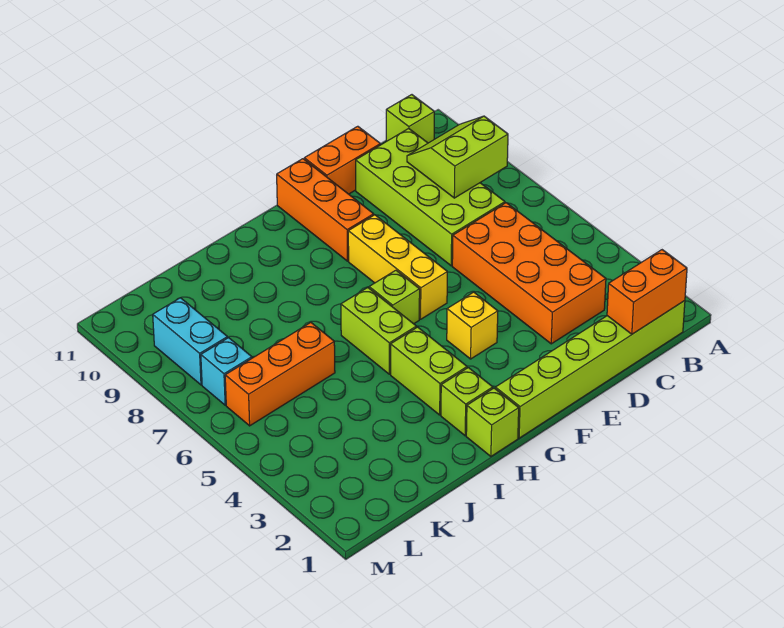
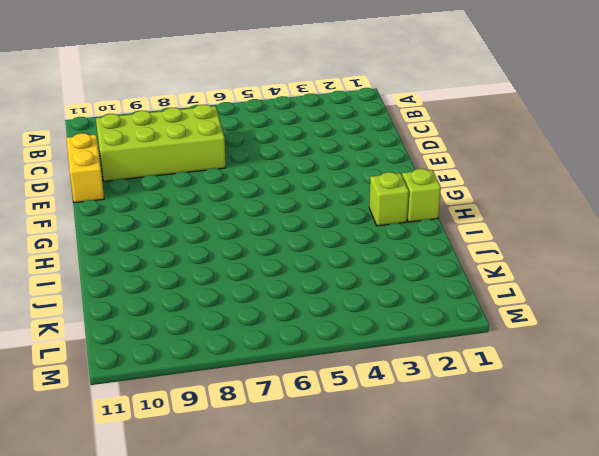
yellow 1x2 brick [66,133,104,203] -> orange 1x2 brick [304,126,380,194]
none -> lime 1x6 brick [495,301,685,438]
none -> lime 1x1 brick [386,95,434,143]
none -> orange 2x4 brick [452,203,606,344]

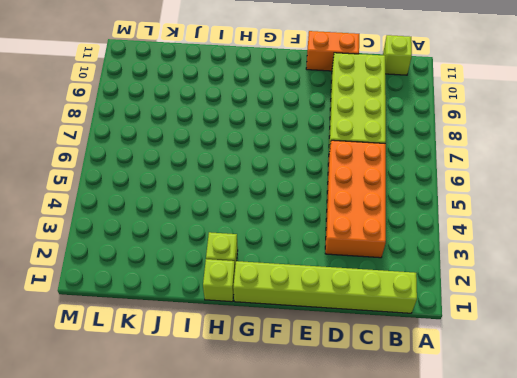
none -> yellow 1x1 brick [447,292,498,359]
none -> yellow 1x3 brick [348,215,447,319]
none -> orange 1x3 brick [277,159,374,261]

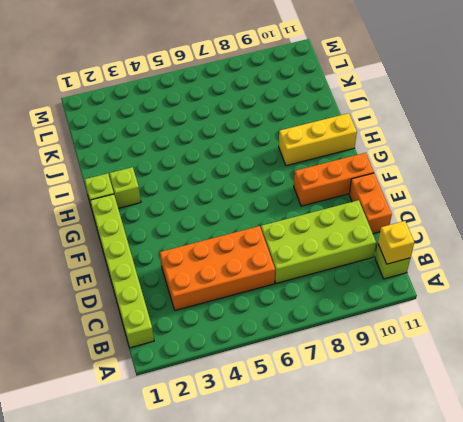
yellow 1x1 brick [378,221,414,264] -> yellow 1x1 brick moved to [447,292,498,359]
yellow 1x3 brick [279,113,357,166] -> yellow 1x3 brick moved to [348,215,447,319]
none -> lime 1x1 brick [369,270,420,324]
none -> lime 1x2 brick [391,327,467,415]
none -> lime 1x2 brick [341,288,416,374]

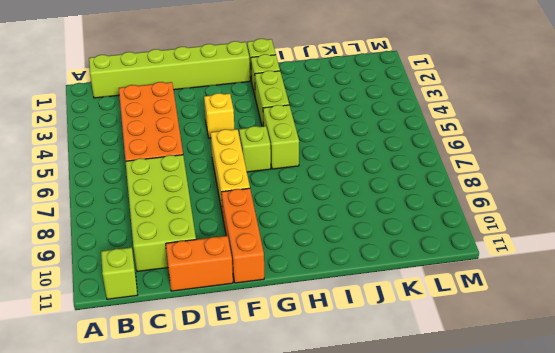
none -> orange 1x3 brick [225,323,335,426]
none -> cyan 1x1 brick [201,338,252,405]
none -> cyan 1x2 brick [153,298,228,385]

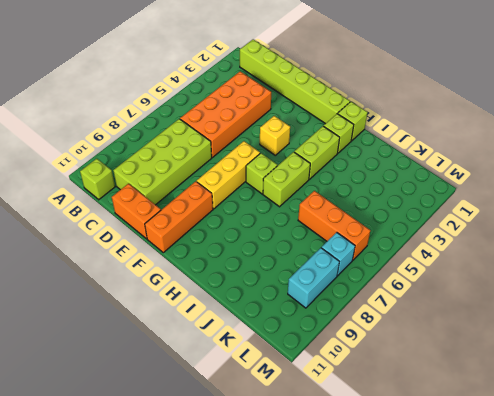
none -> orange 1x2 brick [607,250,687,334]
none -> lime 2x2 slope [407,116,508,198]

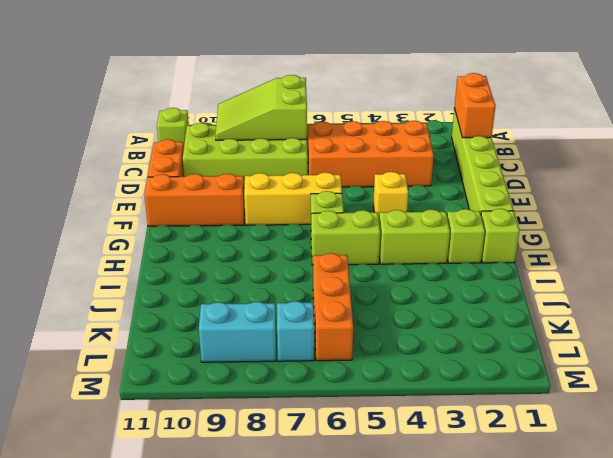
lime 2x3 slope [215,75,307,140] -> lime 2x2 slope [407,116,508,198]

